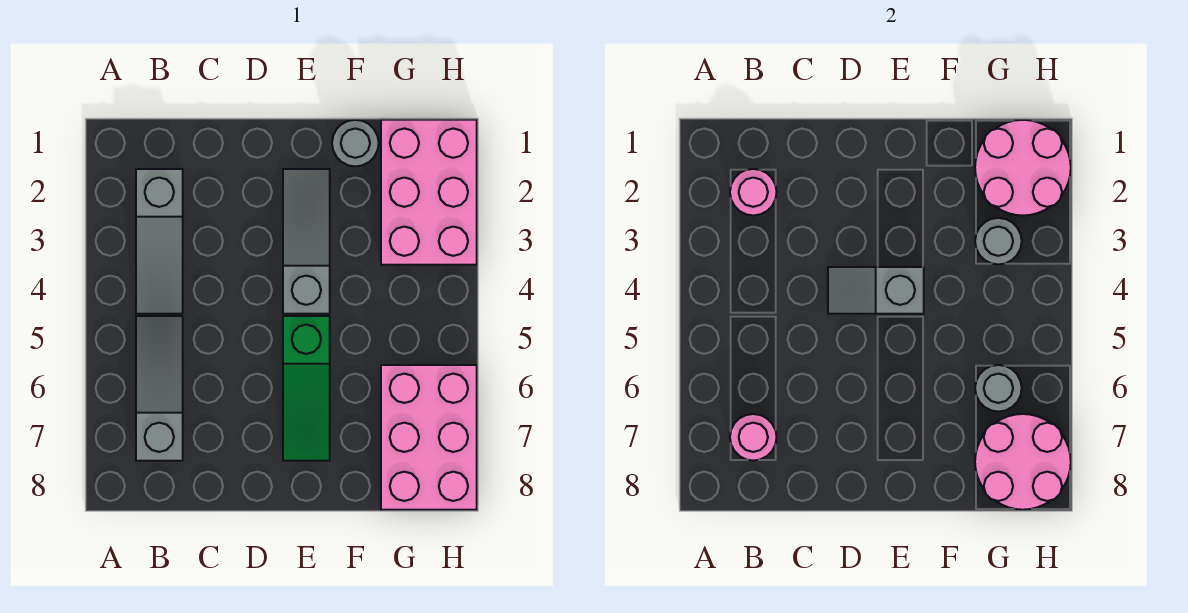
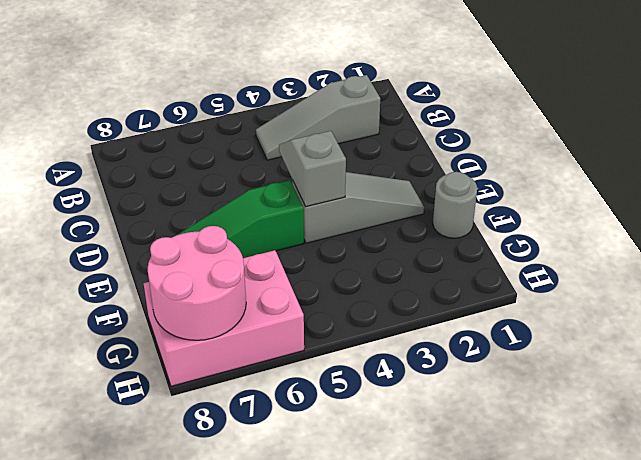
none -> grey 1x3 slope [136,316,183,461]
none -> pink 2x3 brick [381,120,477,265]
none -> pink 1x1 round brick [730,169,777,215]

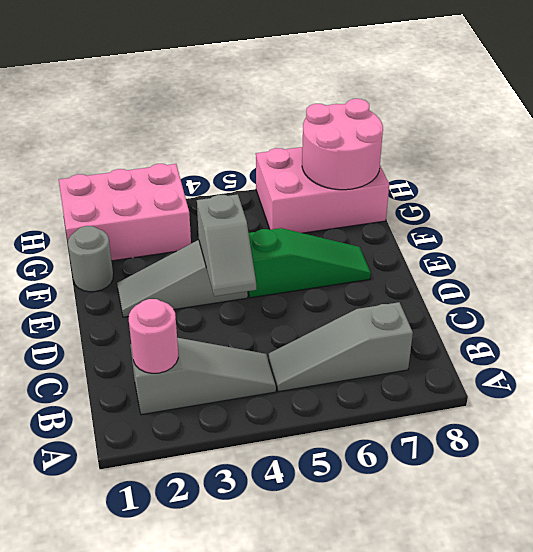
none -> pink 1x1 round brick [730,414,777,461]
none -> pink 2x2 round brick [975,120,1071,215]
none -> grey 1x1 round brick [975,218,1022,265]

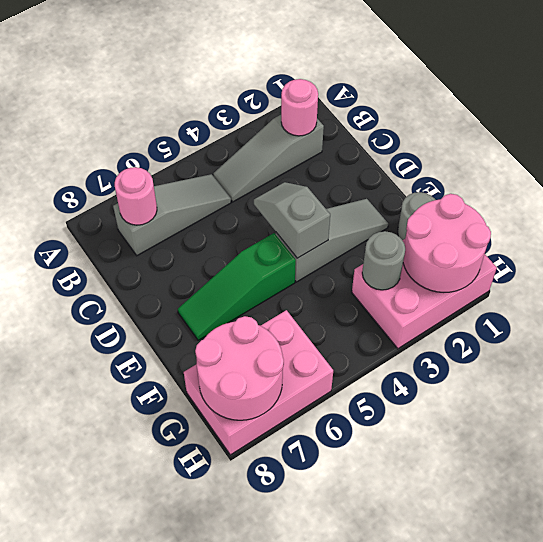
none -> grey 1x1 round brick [975,365,1022,412]

